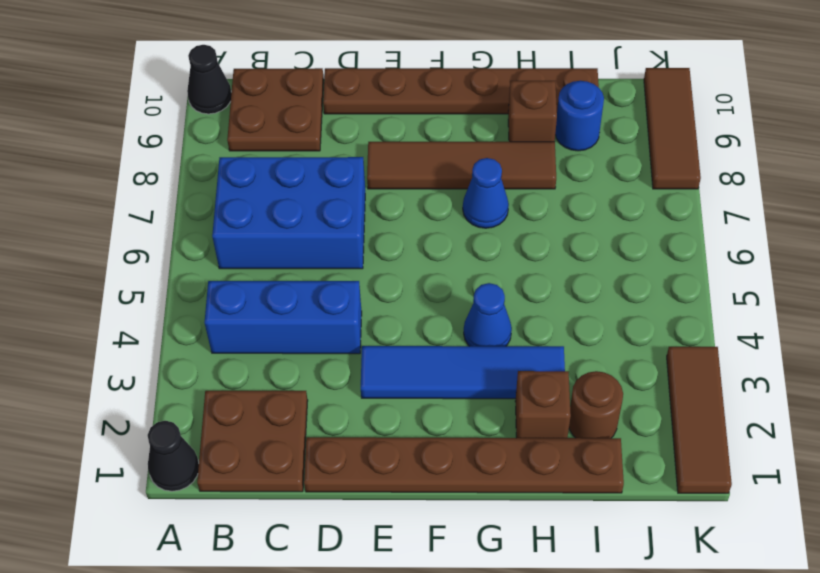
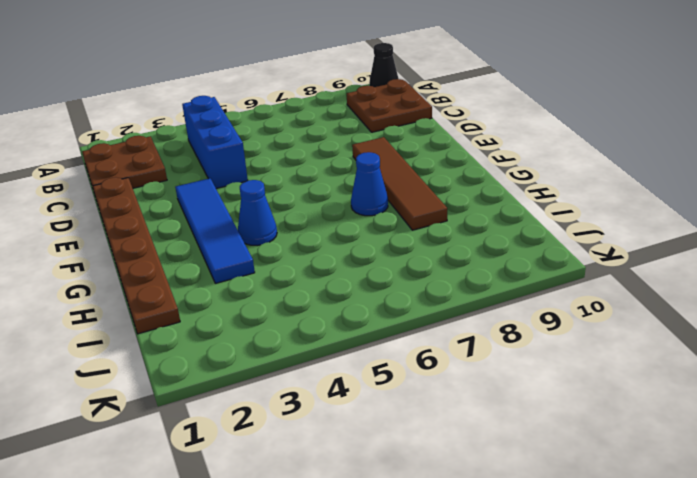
none -> black 1x1 cone [148,421,199,491]
none -> blue 2x3 brick [212,157,365,269]
none -> brown 1x6 plate [323,68,599,114]

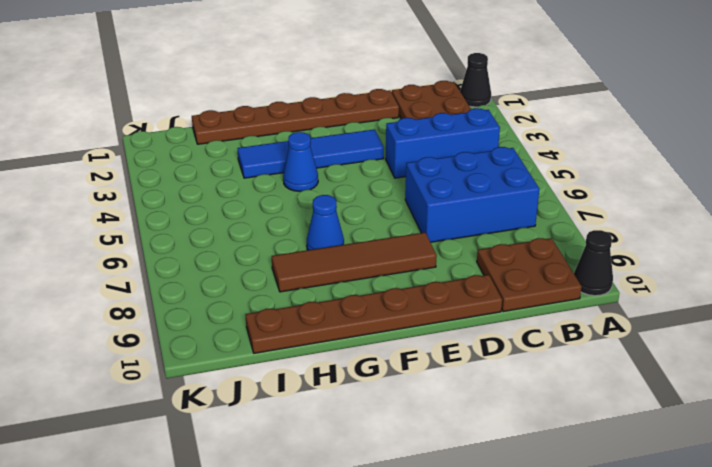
none -> brown 1x1 brick [515,371,571,438]
none -> brown 1x1 brick [508,80,557,142]
none -> brown 1x1 round brick [569,371,623,438]

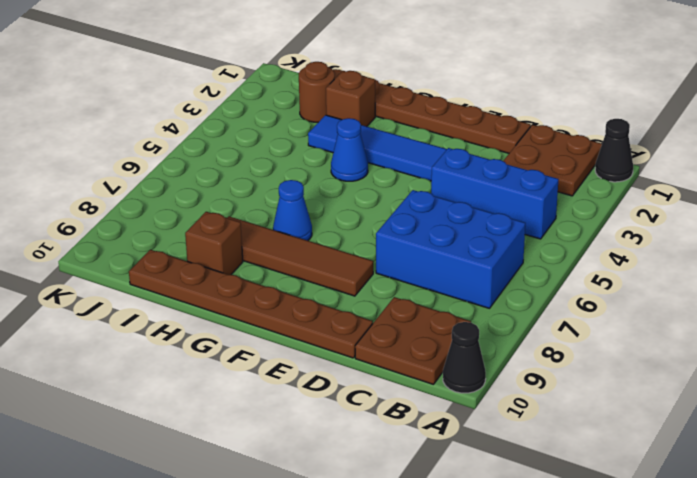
none -> blue 1x1 round brick [555,81,604,151]
none -> brown 1x3 tile [667,347,732,493]
none -> brown 1x3 tile [644,68,701,189]

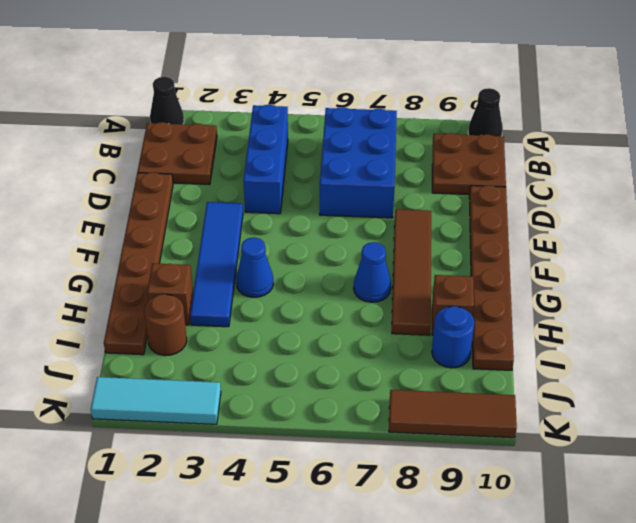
cyan 1x3 tile [91,377,221,424] -> brown 1x3 tile [667,347,732,493]

